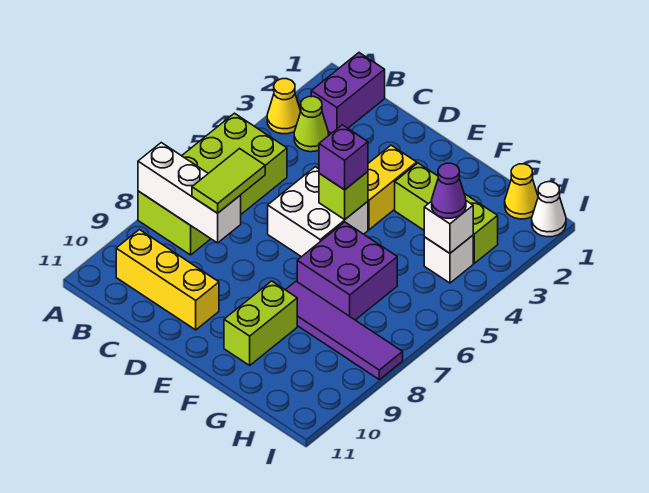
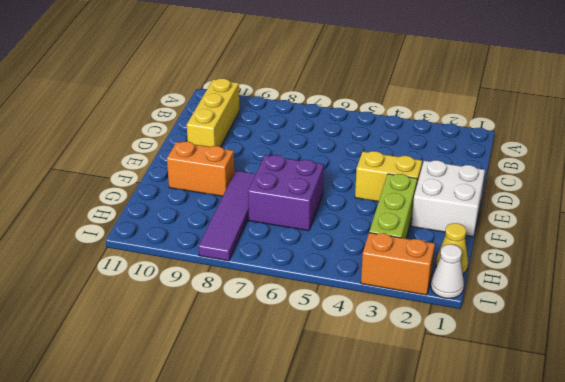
white 2x2 brick [411,160,485,236] -> white 2x2 brick moved to [268,167,368,257]
orange 1x2 brick [167,142,234,196] -> lime 1x2 brick [224,281,297,365]
orange 1x2 brick [361,233,435,295] -> none
none -> yellow 1x1 cone [267,79,301,134]
none -> lime 2x4 brick [138,113,287,255]
none -> purple 1x2 brick [311,53,385,133]

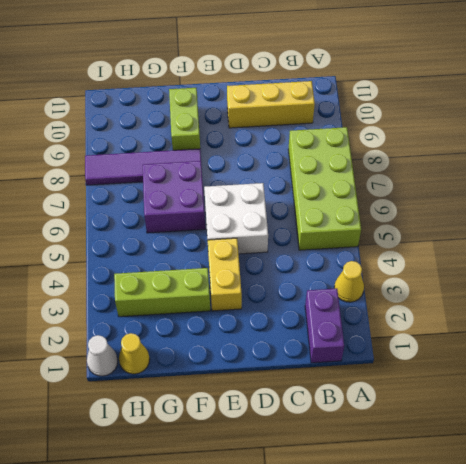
none -> lime 1x1 cone [294,96,329,152]
none -> white 1x1 brick [424,235,473,283]
none -> white 1x3 brick [138,143,241,243]

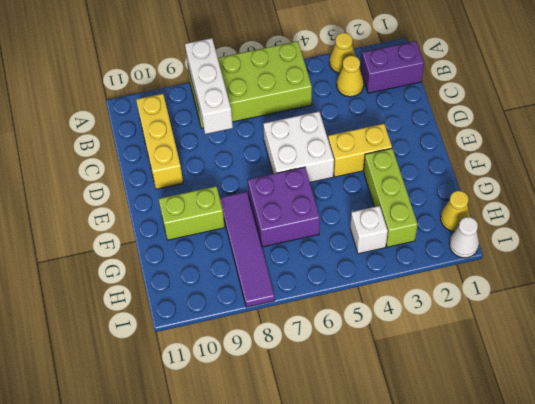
yellow 1x1 cone [337,56,364,97] -> lime 1x1 cone [294,96,329,152]
none -> lime 1x1 brick [319,172,368,219]
none -> white 1x1 brick [424,201,473,253]
none -> lime 1x2 tile [192,149,265,213]

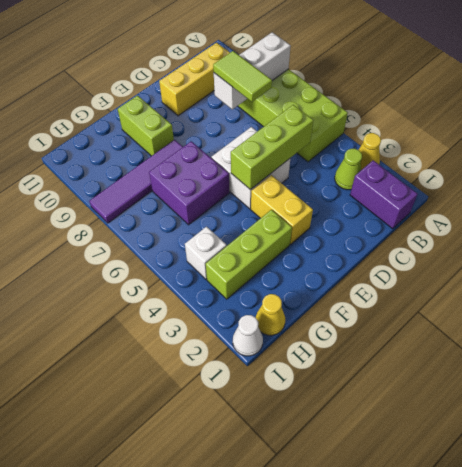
lime 1x3 brick [231,105,313,190] -> lime 1x1 brick [319,172,368,219]
none -> white 1x1 brick [424,201,473,253]
none -> purple 1x1 brick [319,125,368,190]
none -> purple 1x1 cone [432,163,466,218]

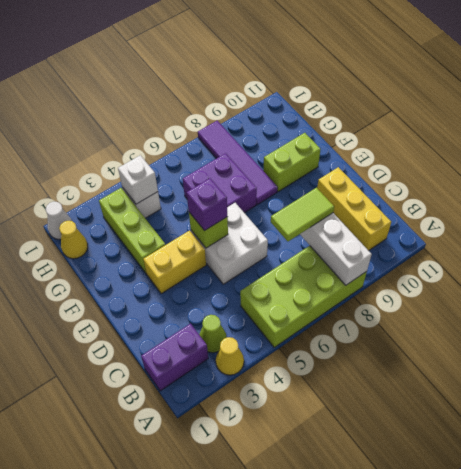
none -> purple 1x1 cone [432,163,466,218]

